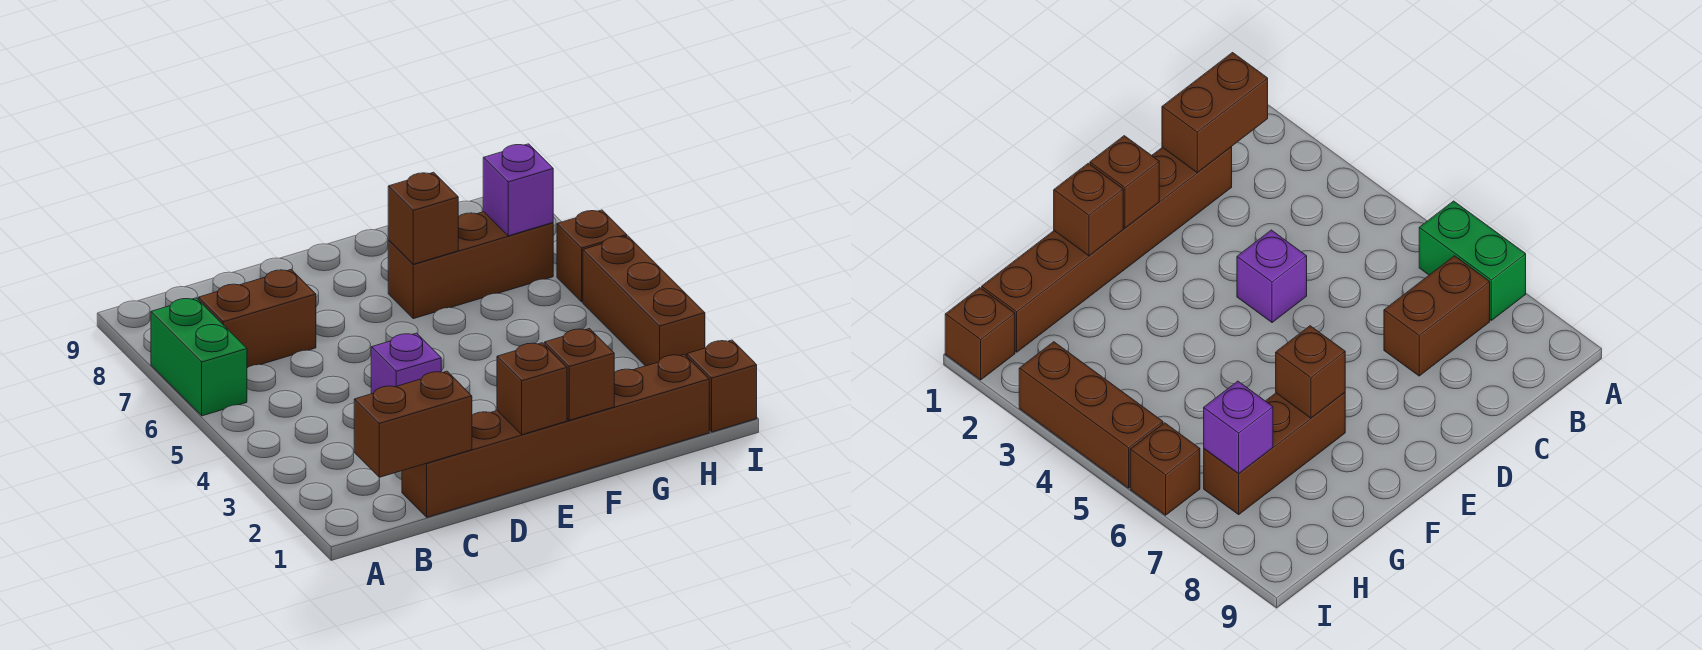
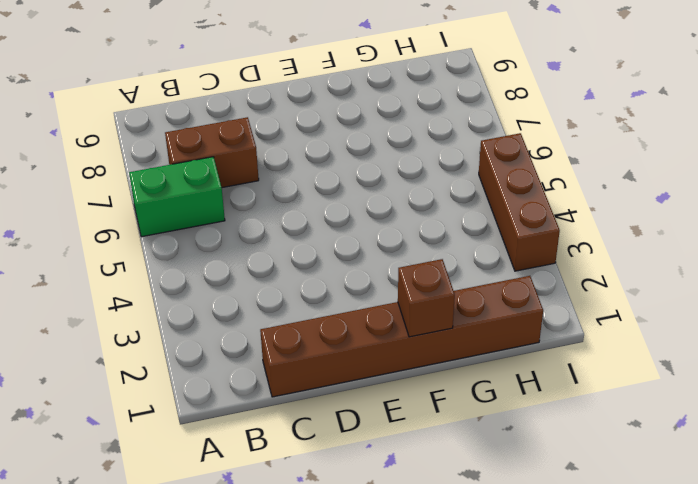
green 1x2 brick [129,157,225,237] -> green 1x2 brick turned to [151,298,247,416]
none -> purple 1x1 brick [371,333,441,394]
none -> brown 1x3 brick [388,212,553,319]
none -> brown 1x1 brick [687,340,757,432]

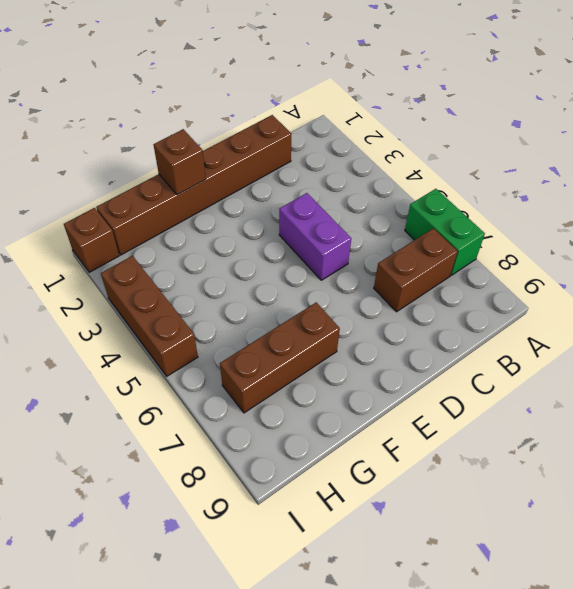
purple 1x2 brick [279,193,351,280] -> purple 1x1 brick [371,333,441,394]
none -> brown 1x1 brick [557,210,627,302]
none -> brown 1x2 brick [354,371,472,477]
none -> brown 1x1 brick [497,343,567,435]

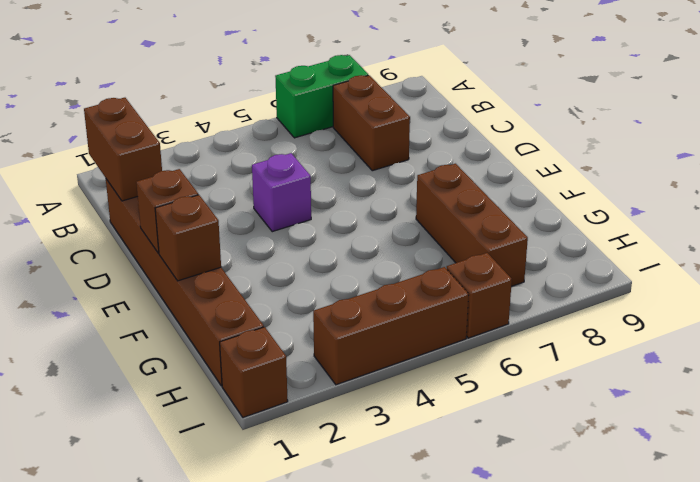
none -> brown 1x1 brick [388,172,458,264]
none -> purple 1x1 brick [483,144,553,236]

